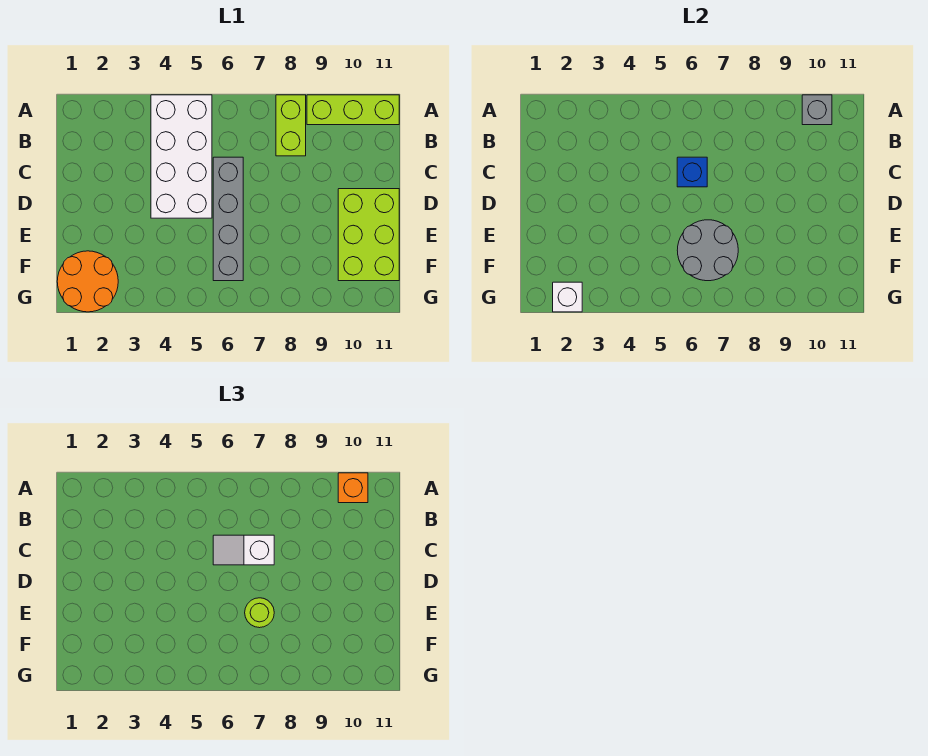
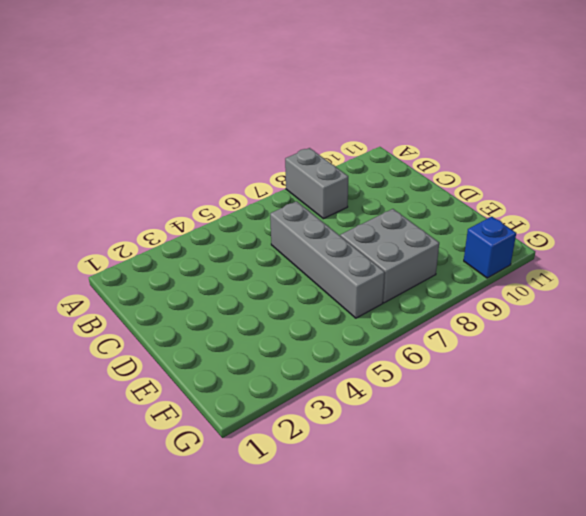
grey 1x2 brick [285,148,348,219] -> lime 1x2 brick [276,95,306,156]
grey 2x2 brick [340,209,439,303] -> none
blue 1x1 brick [464,217,516,278] -> blue 1x1 brick moved to [677,157,707,187]
none -> white 2x4 brick [151,95,212,218]
none -> lime 1x3 brick [307,95,399,125]
none -> lime 2x3 brick [338,189,399,281]

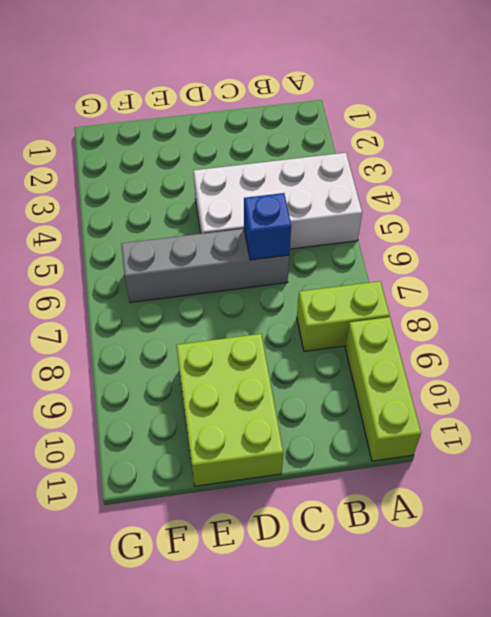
lime 2x3 brick [176,334,283,486] -> lime 2x3 brick turned to [338,189,399,281]
none -> orange 2x2 round brick [57,251,118,312]
none -> grey 1x1 brick [802,95,832,125]
none -> grey 2x2 round brick [677,220,738,281]

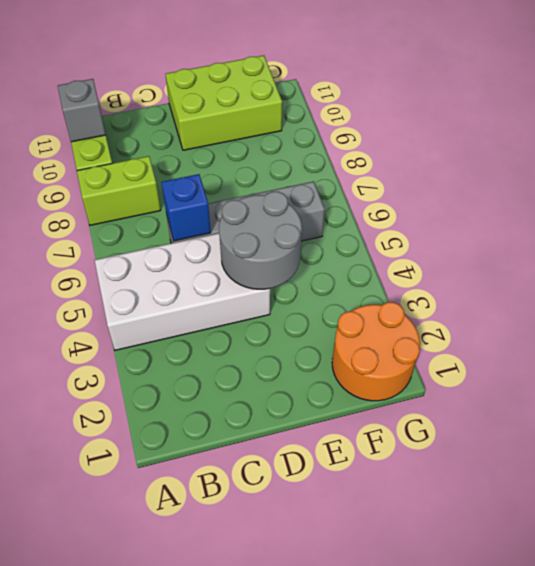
grey 2x2 round brick [219,192,302,289] -> grey 2x2 round brick moved to [677,220,738,281]
none -> white 1x1 brick [553,282,582,312]
none -> orange 1x1 brick [338,473,368,503]
none -> white 1x2 slope [213,535,274,565]

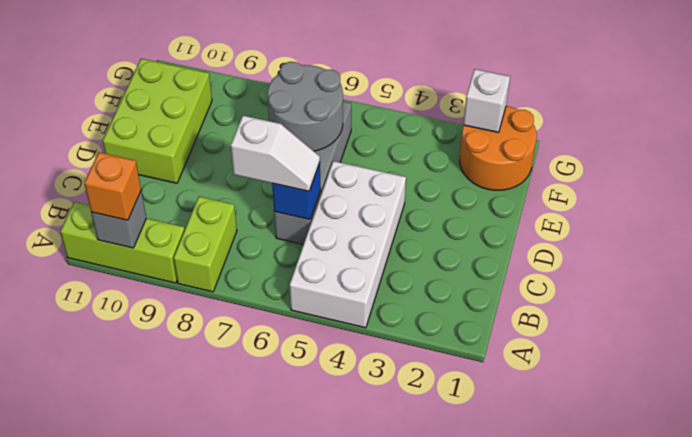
none -> lime 1x1 round brick [245,598,274,628]

